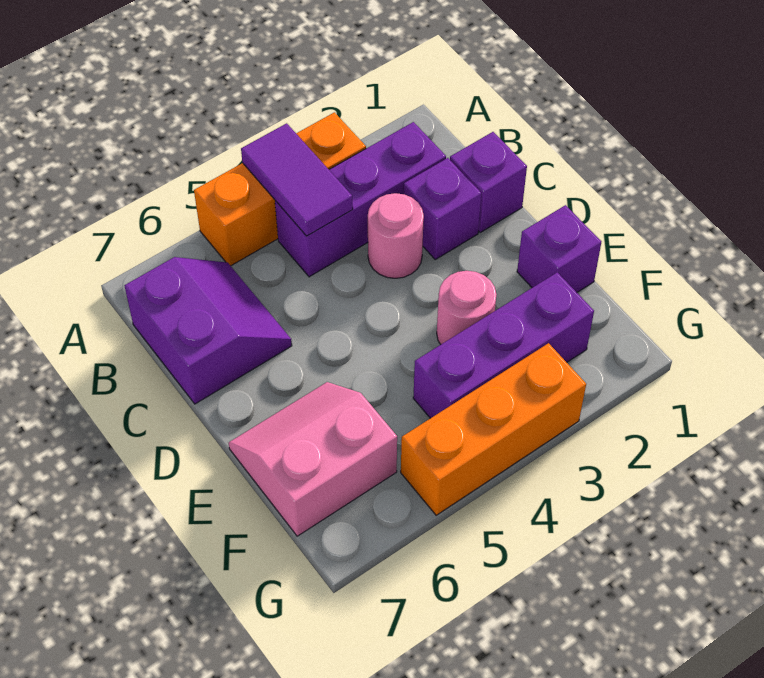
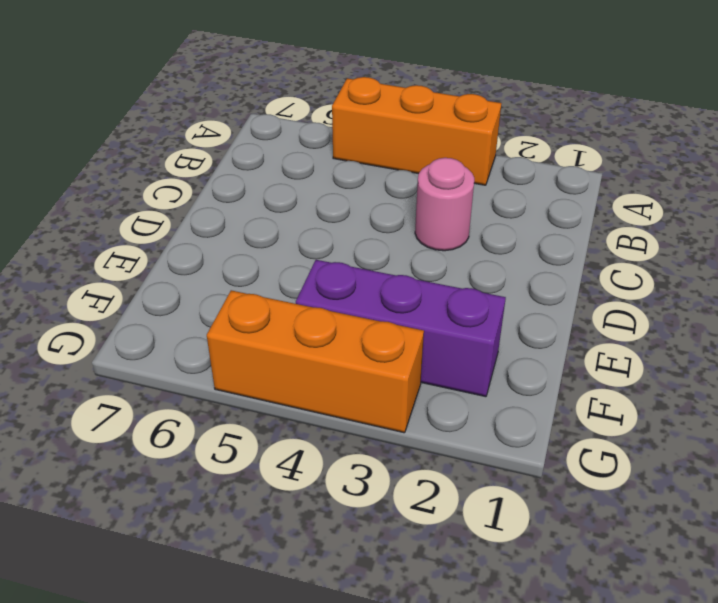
none -> purple 1x3 brick [275,122,446,277]
none -> purple 2x2 slope [124,257,292,404]
none -> purple 1x1 brick [450,132,527,232]

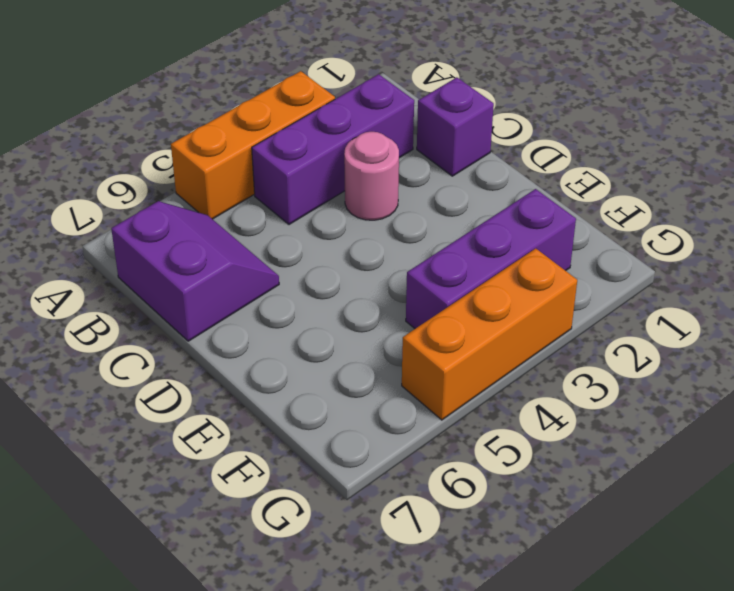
none -> purple 1x1 brick [404,158,481,259]
none -> purple 1x1 brick [517,205,602,292]
none -> pink 1x1 round brick [437,271,496,344]

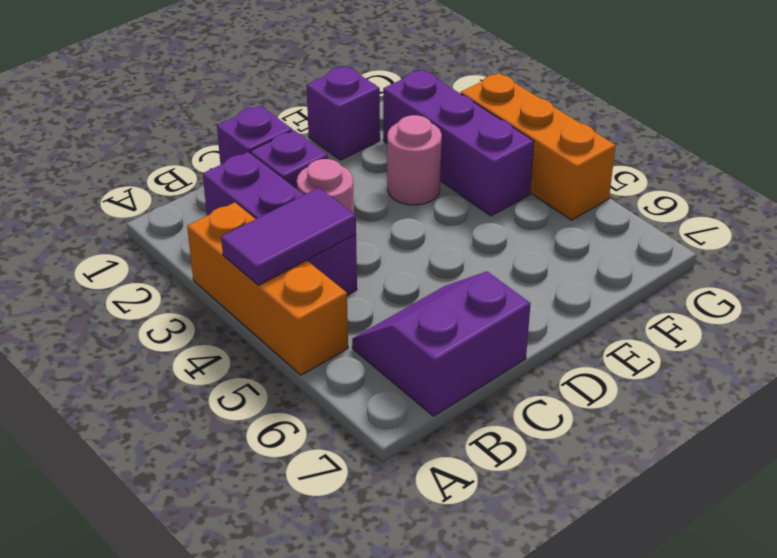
none -> pink 2x2 slope [229,382,397,536]

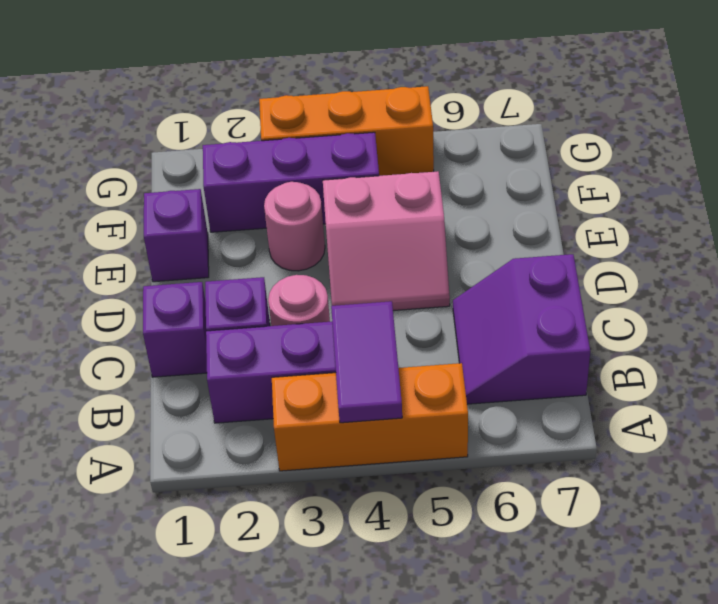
pink 2x2 slope [323,171,450,311] -> pink 2x2 slope moved to [229,382,397,536]

